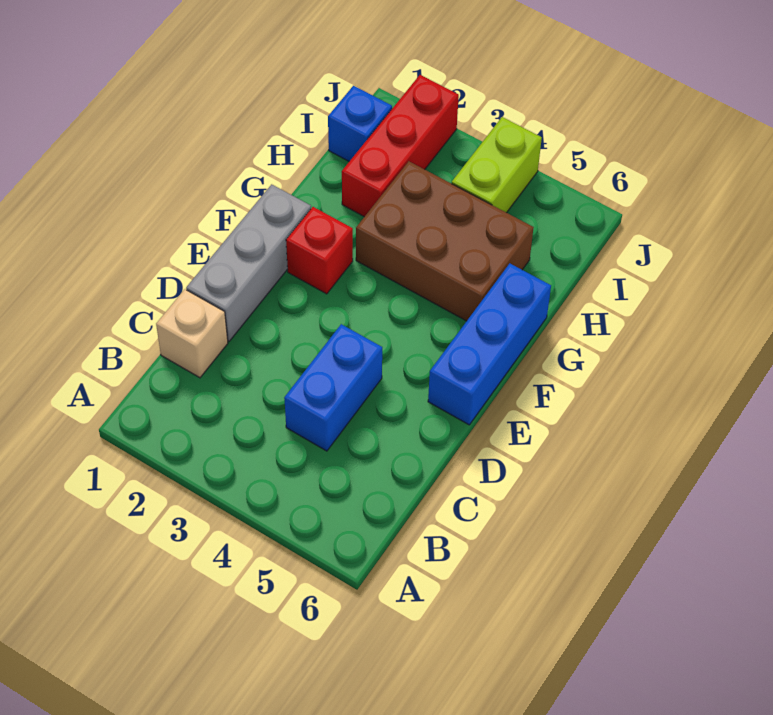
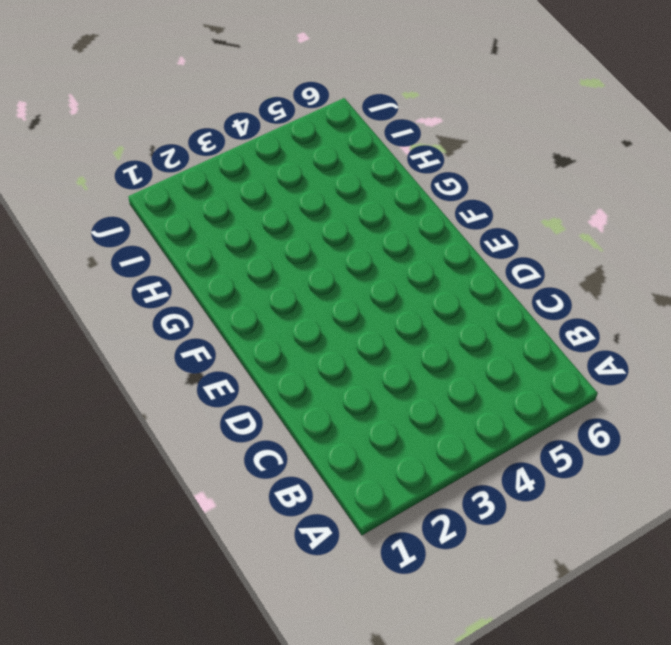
none -> tan 1x1 brick [156,289,228,378]
none -> blue 1x2 brick [284,324,382,451]

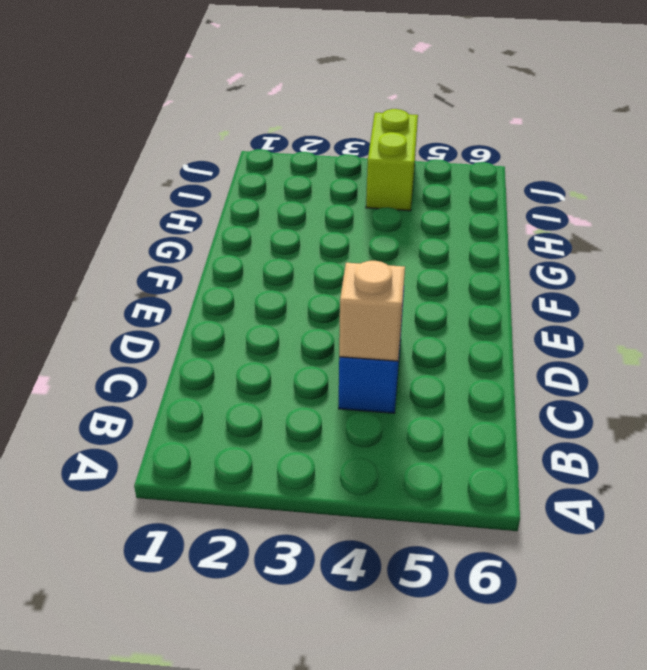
tan 1x1 brick [339,261,405,361] -> tan 1x1 brick moved to [156,289,228,378]
none -> grey 1x3 brick [186,184,311,341]
none -> blue 1x3 brick [428,264,551,425]

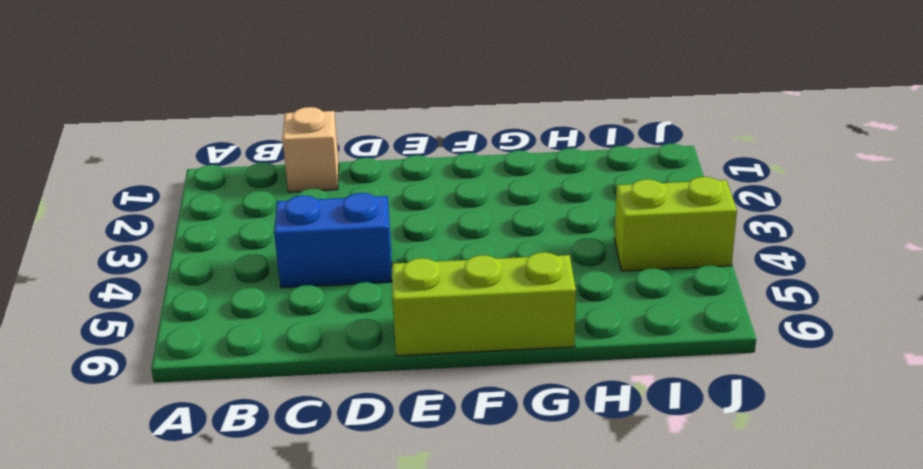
lime 1x3 brick [392,252,576,356] -> blue 1x3 brick [428,264,551,425]
none -> grey 1x3 brick [186,184,311,341]
none -> red 1x1 brick [286,207,353,294]

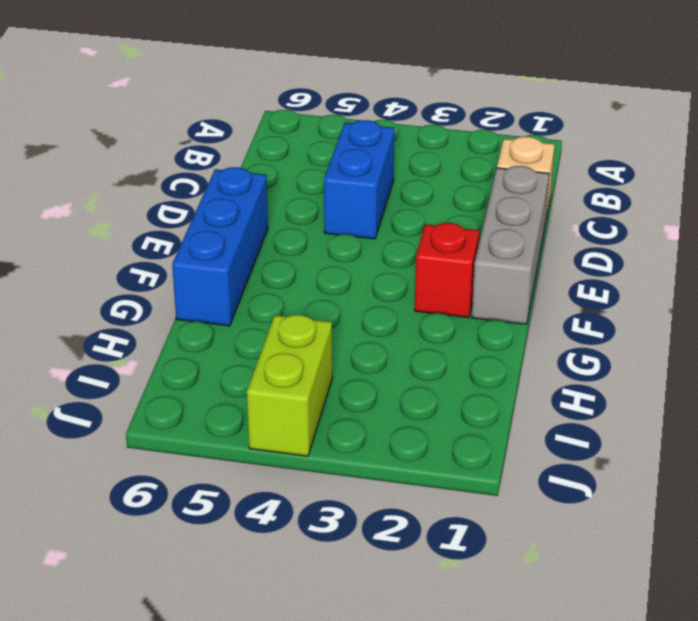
none -> brown 2x3 brick [356,161,534,321]
none -> red 1x3 brick [342,75,459,217]

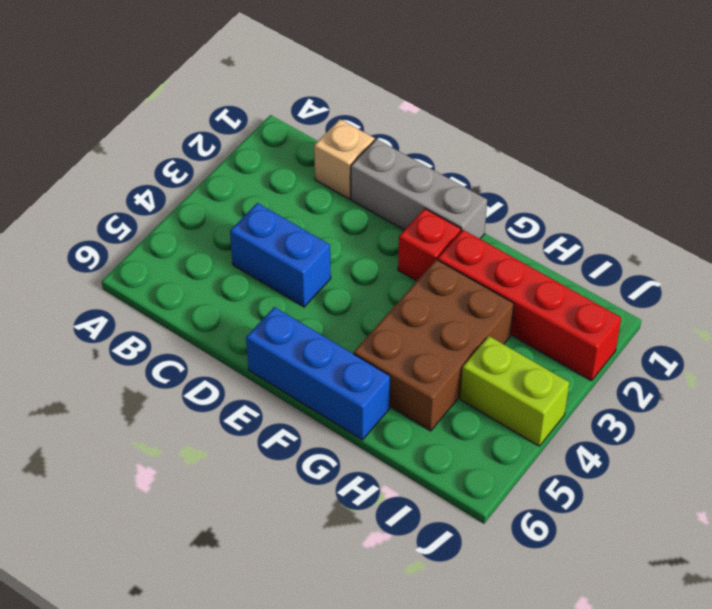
red 1x4 brick [438,230,622,381] -> red 1x3 brick [342,75,459,217]
none -> blue 1x1 brick [328,86,392,161]

